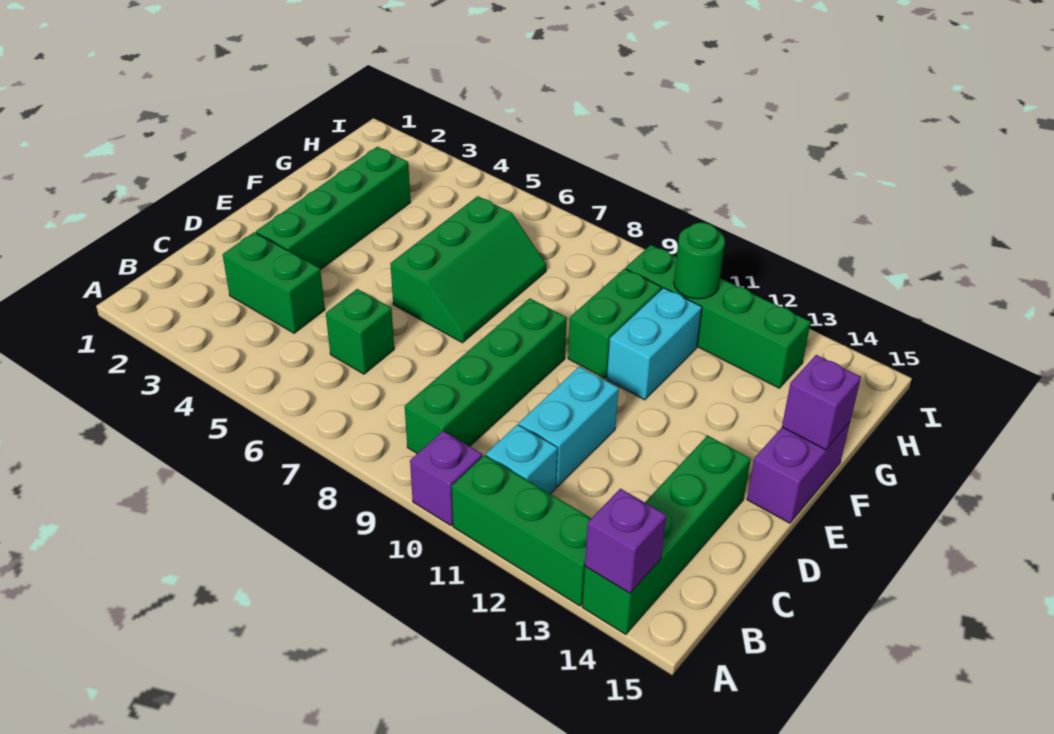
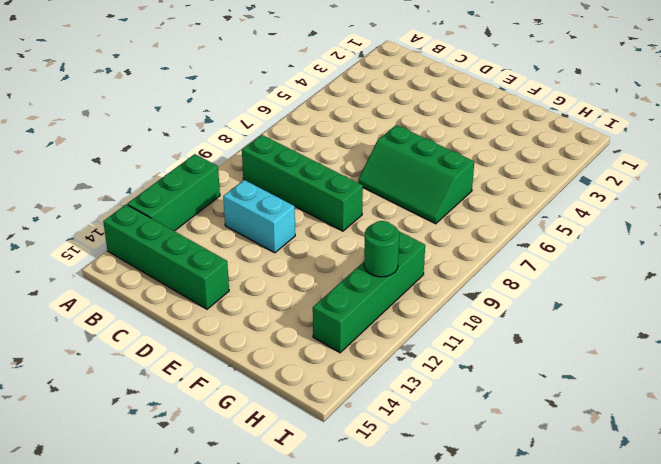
none -> purple 1x1 brick [410,431,482,525]
none -> cyan 1x1 brick [486,424,557,494]
none -> green 1x2 brick [223,232,325,333]

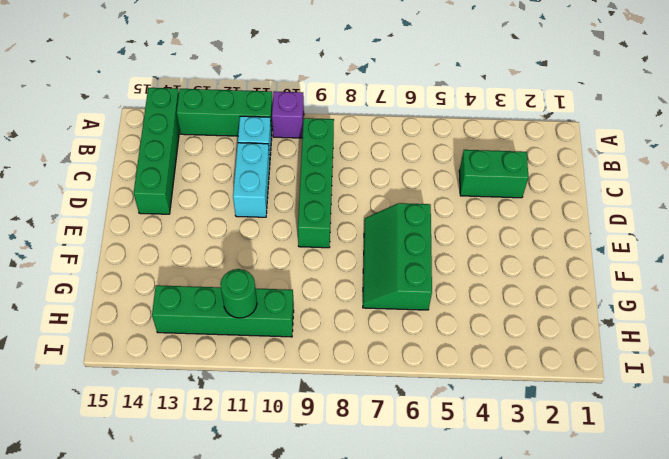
none -> green 1x1 brick [326,289,394,374]
none -> green 1x4 brick [256,147,411,270]
none -> purple 1x2 brick [747,422,850,523]

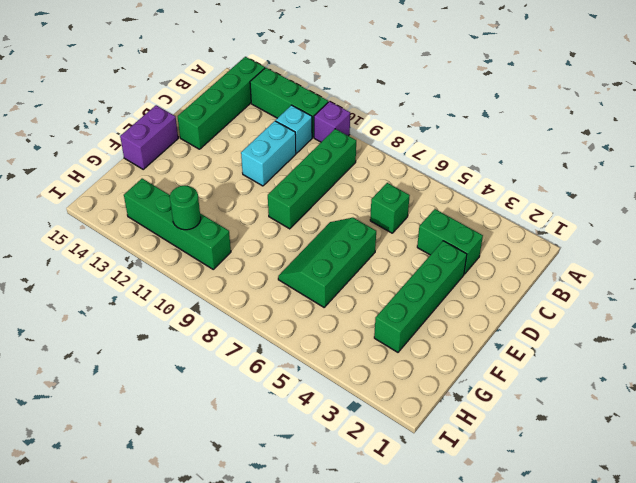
none -> green 1x2 brick [568,269,662,378]
none -> cyan 1x2 brick [607,288,702,400]
none -> purple 1x1 brick [585,489,666,593]

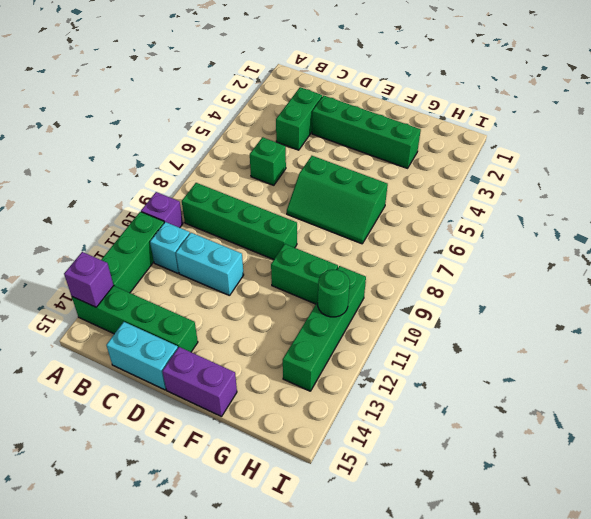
cyan 1x2 brick [106,322,178,390] -> cyan 1x2 brick moved to [607,288,702,400]
none -> purple 1x1 brick [782,355,861,450]

